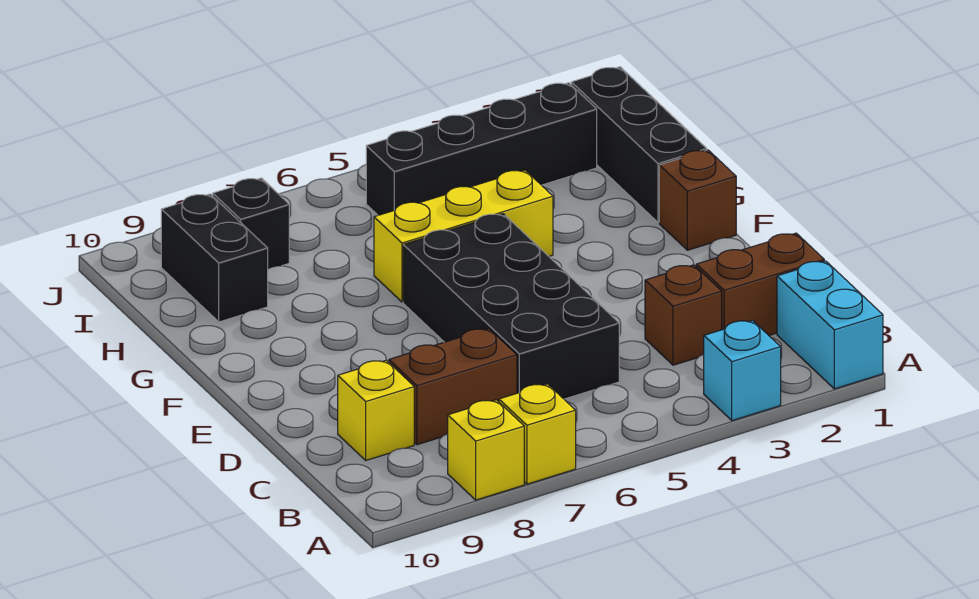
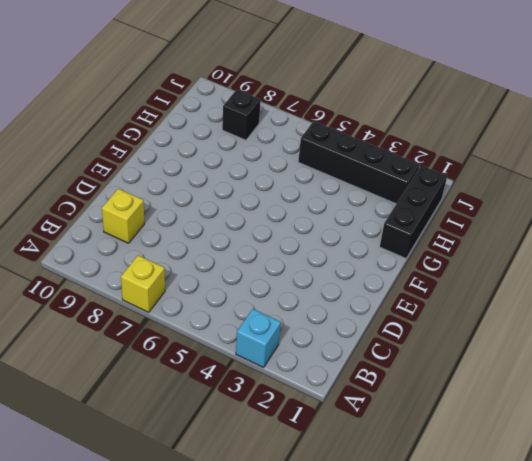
none -> cyan 1x2 brick [777,261,883,389]
none -> yellow 1x1 brick [448,400,524,500]
none -> brown 1x2 brick [696,233,824,335]

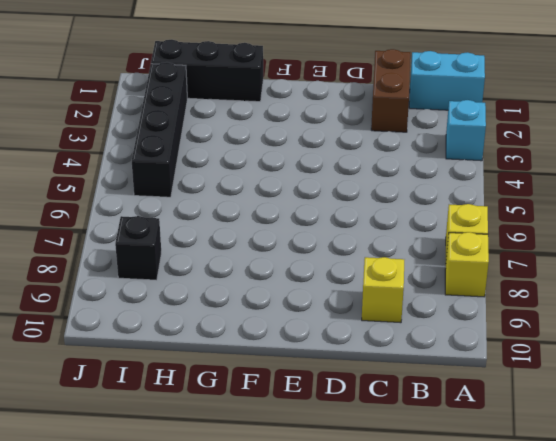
none -> brown 1x1 brick [645,265,722,365]
none -> black 2x4 brick [403,214,619,399]
none -> brown 1x2 brick [389,329,517,445]

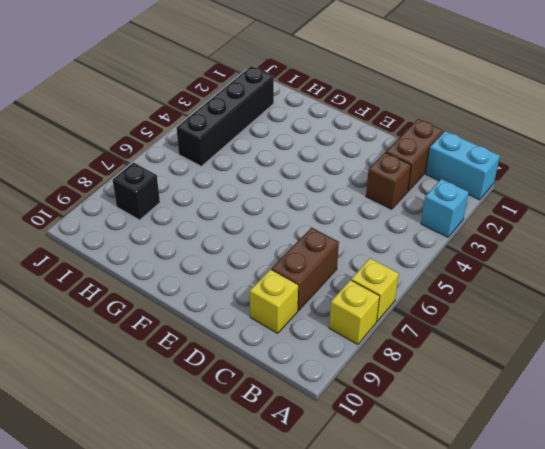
none -> black 2x4 brick [403,214,619,399]
none -> brown 1x1 brick [659,150,736,250]
none -> black 1x3 brick [571,67,707,223]

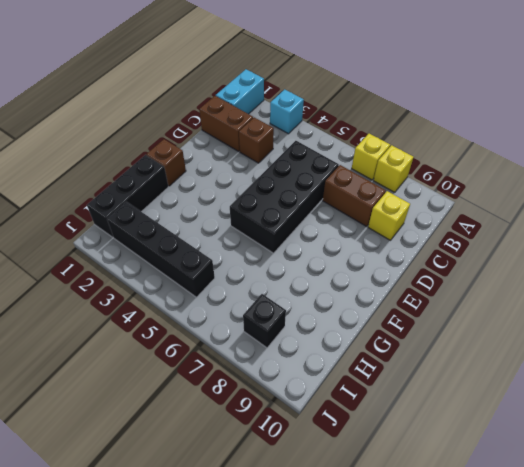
none -> yellow 1x3 brick [374,170,553,302]
none -> black 1x2 brick [161,194,268,322]

